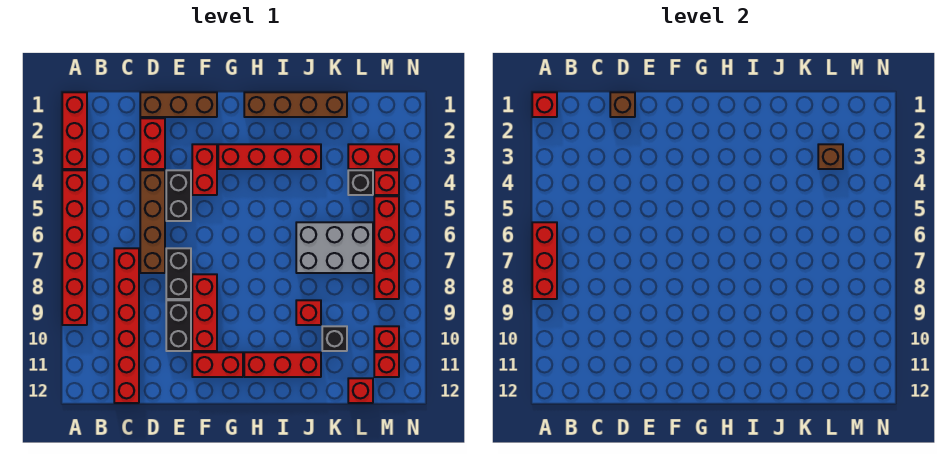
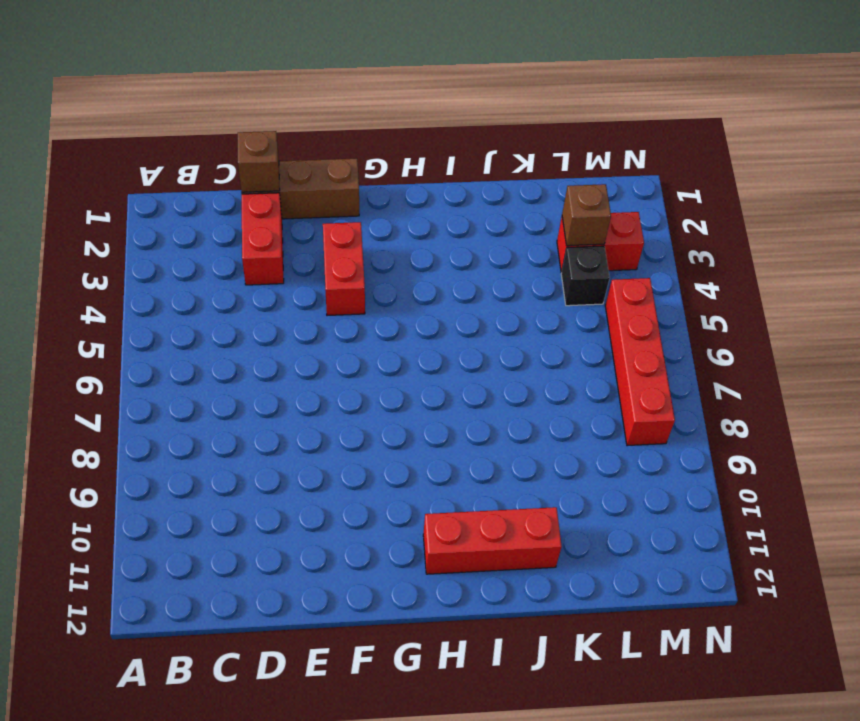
none -> red 1x3 brick [62,92,87,169]
none -> red 1x6 brick [62,170,87,325]
none -> red 1x6 brick [114,248,139,403]

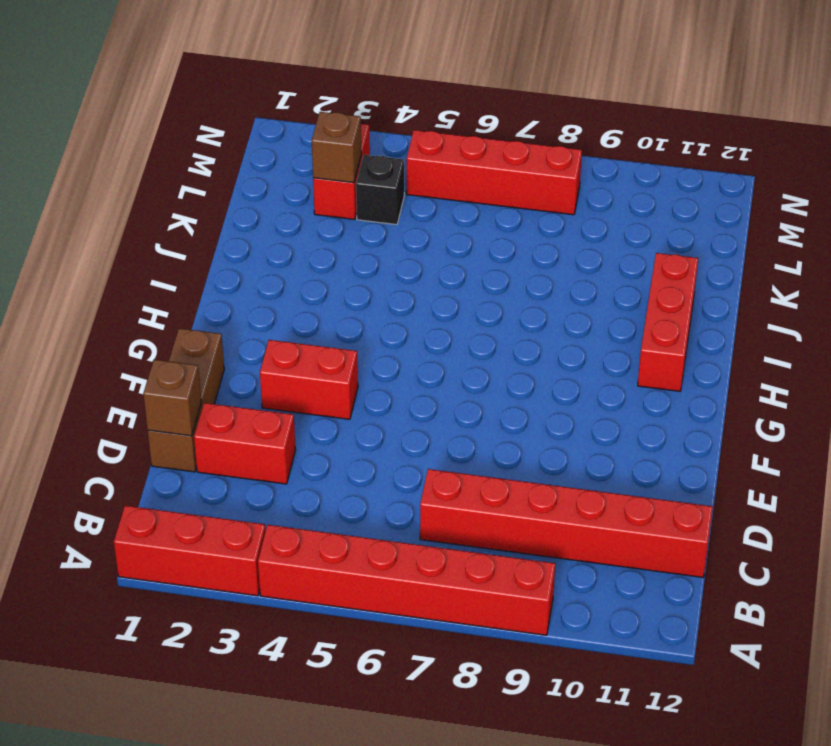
none -> brown 1x4 brick [140,170,165,273]
none -> black 1x2 brick [166,170,191,221]
none -> black 1x2 brick [166,248,191,299]

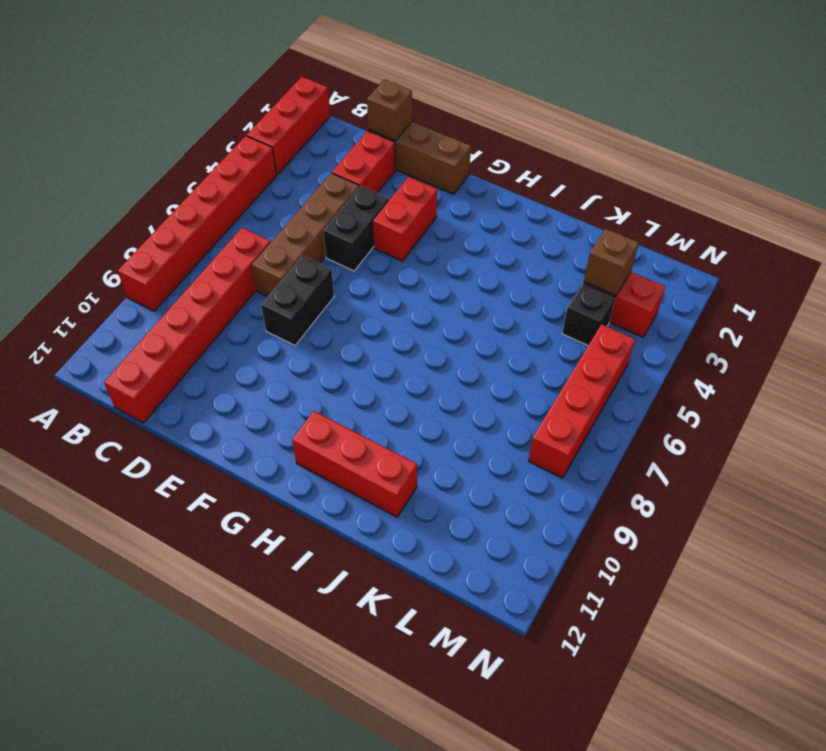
none -> black 1x2 brick [166,300,191,351]
none -> red 1x3 brick [192,274,217,351]
none -> red 1x2 brick [192,352,243,377]

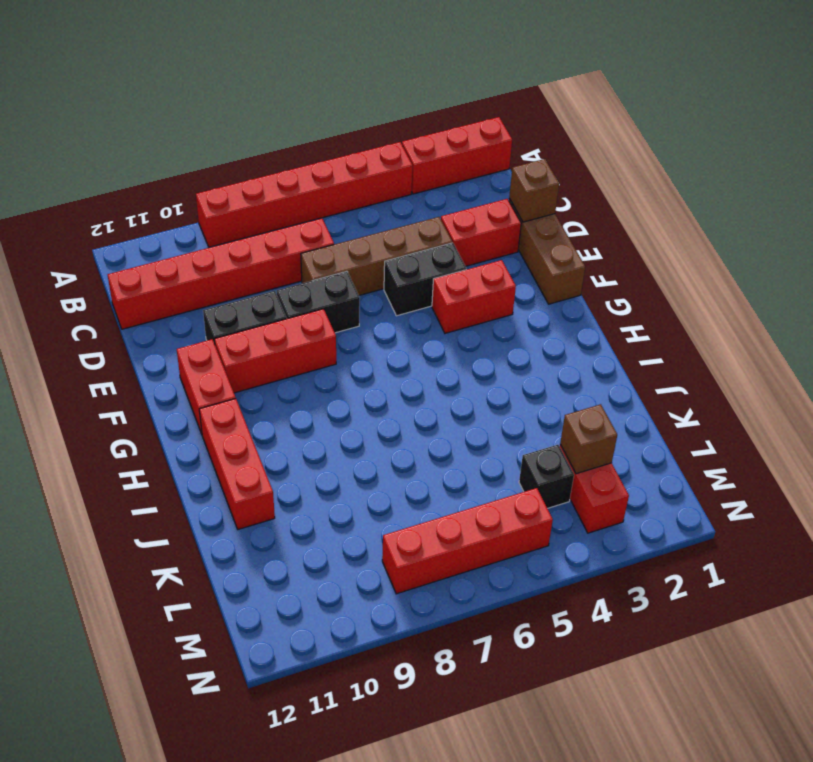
none -> red 1x4 brick [218,144,321,169]
none -> brown 1x4 brick [244,92,347,117]
none -> grey 2x3 brick [296,222,373,273]

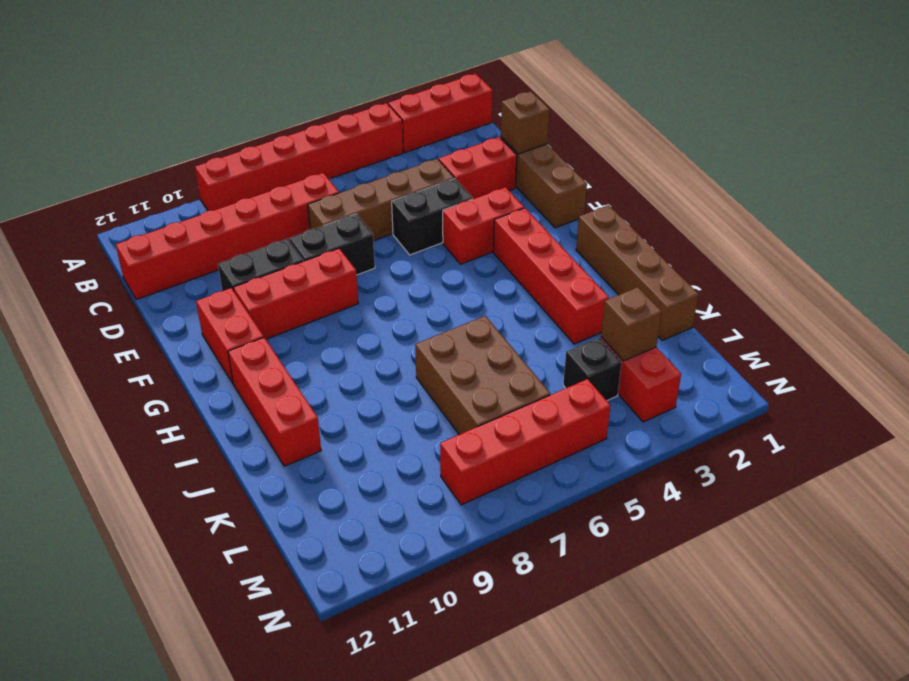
brown 2x3 brick [415,316,550,435] -> grey 2x3 brick [296,222,373,273]
none -> red 1x1 brick [296,300,321,325]
none -> black 1x1 brick [322,326,347,351]
none -> red 1x1 brick [348,378,373,403]

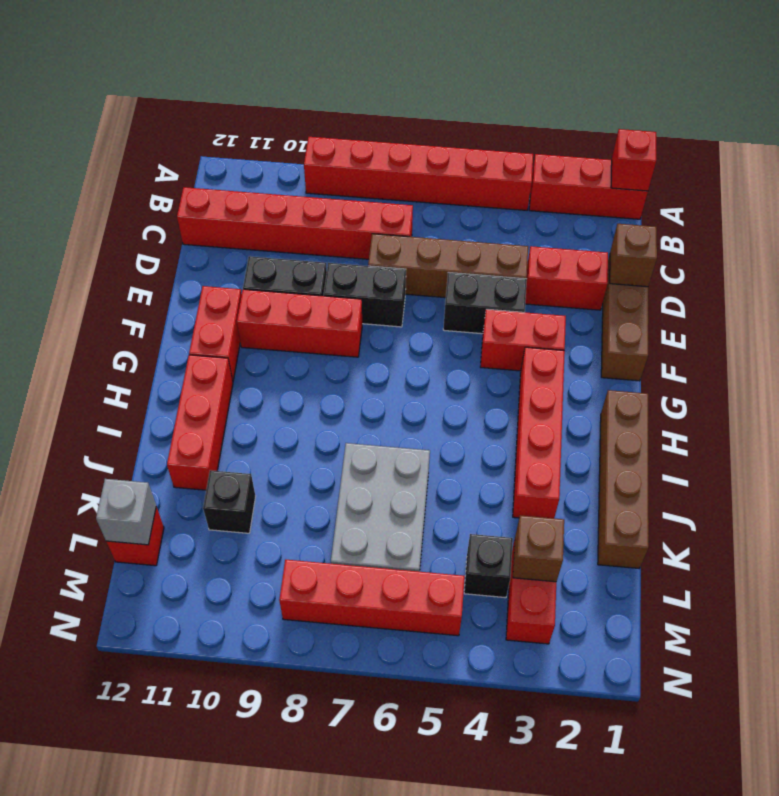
grey 1x1 brick [96,479,156,545] -> none
none -> red 1x1 brick [296,300,321,325]
none -> red 1x1 brick [374,170,399,195]
none -> red 1x1 brick [374,326,399,351]

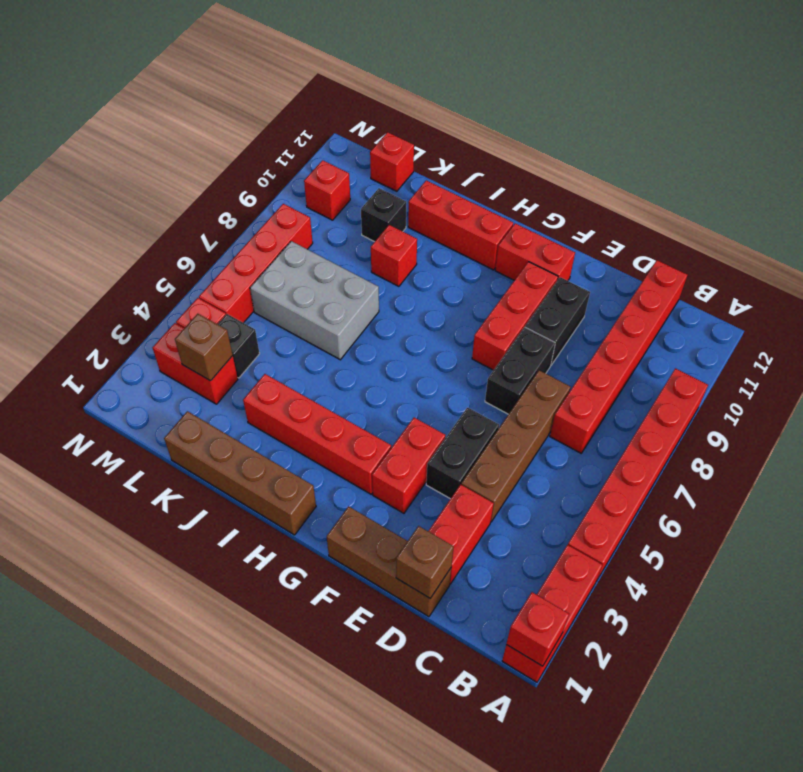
none -> red 1x1 brick [374,352,399,377]
none -> red 1x3 brick [532,222,557,299]

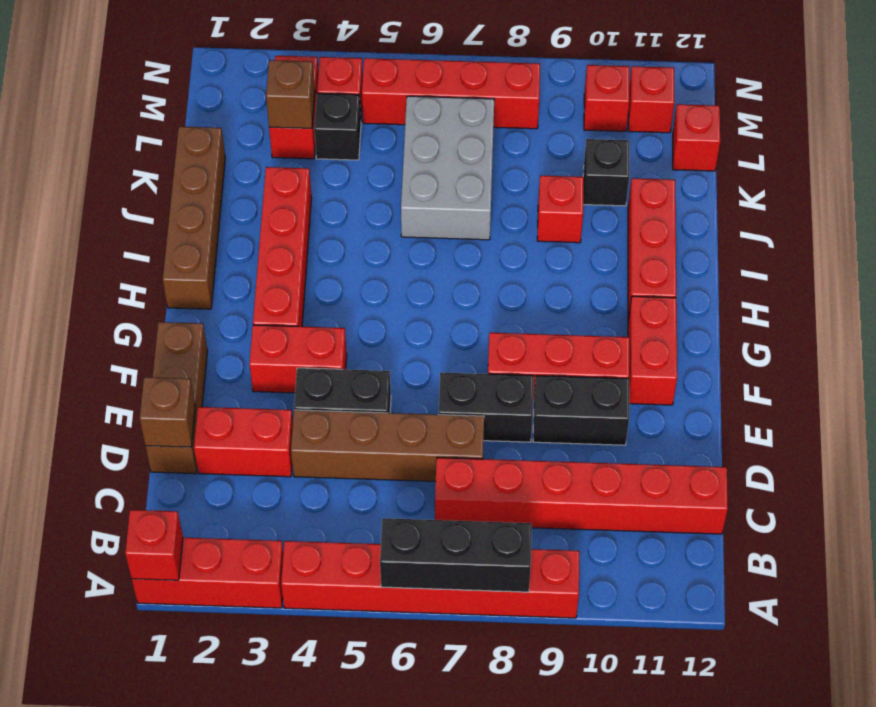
black 1x3 brick [380,518,532,592] -> red 1x3 brick [532,222,557,299]

